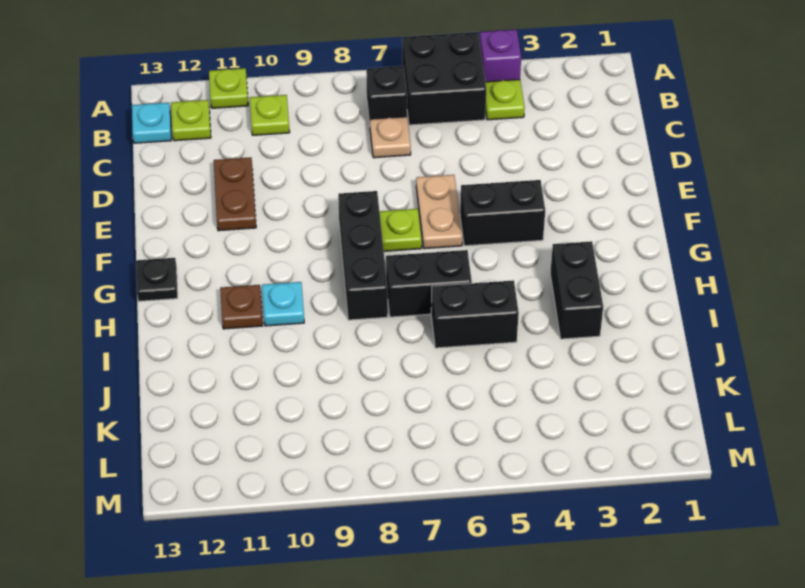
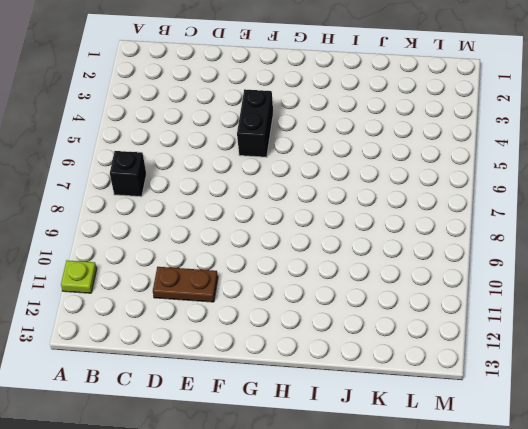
none -> purple 1x1 brick [480,30,521,82]
none -> black 2x2 brick [402,32,486,125]
none -> lime 1x1 plate [485,80,525,120]

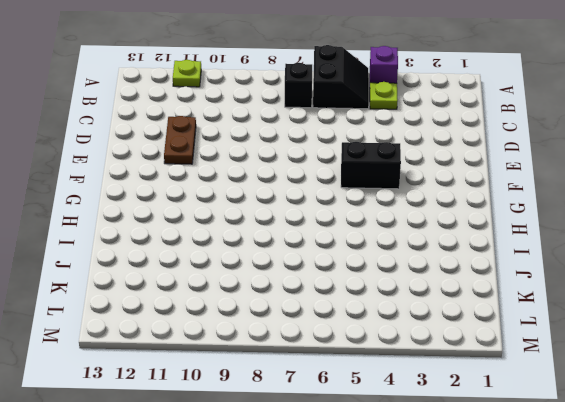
black 2x2 slope [313,45,369,109] -> black 2x2 brick [402,32,486,125]
none -> lime 1x1 plate [250,95,290,135]
none -> lime 1x1 plate [171,100,211,141]
none -> cyan 1x1 plate [132,103,171,143]

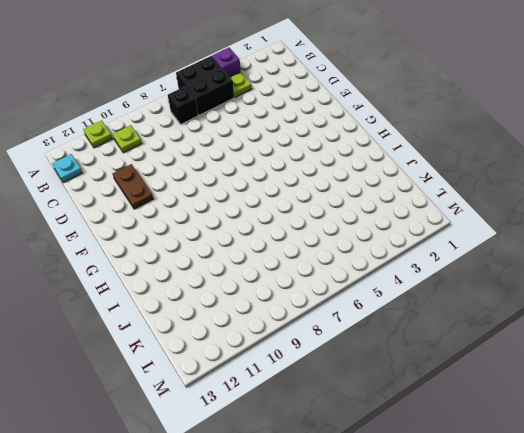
none -> lime 1x1 plate [171,100,211,141]
none -> tan 1x1 plate [370,117,411,158]
none -> tan 1x2 plate [416,175,462,249]

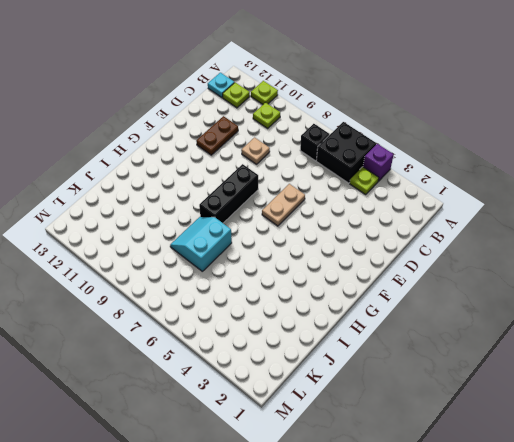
tan 1x1 plate [241,138,270,164] -> tan 1x1 plate moved to [370,117,411,158]
cyan 2x2 slope [170,217,232,271] -> none
none -> black 1x2 brick [460,180,545,246]
none -> lime 1x1 plate [380,209,422,251]
none -> black 1x1 plate [136,258,178,301]

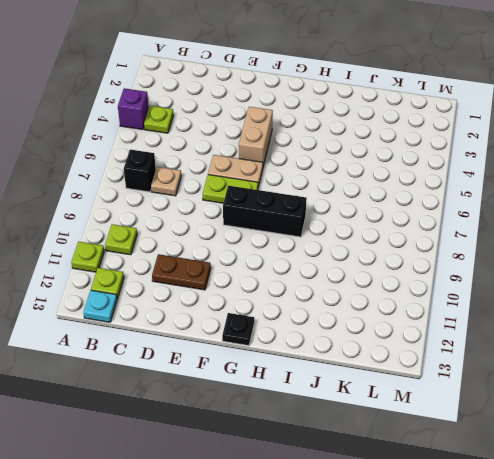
lime 1x2 plate [203,175,258,203] -> lime 1x1 plate [380,209,422,251]
tan 1x2 brick [239,107,273,166] -> black 1x2 brick [460,180,545,246]
none -> black 2x2 brick [402,32,486,125]
none -> black 1x2 brick [550,241,603,339]
none -> black 1x2 brick [386,250,472,317]

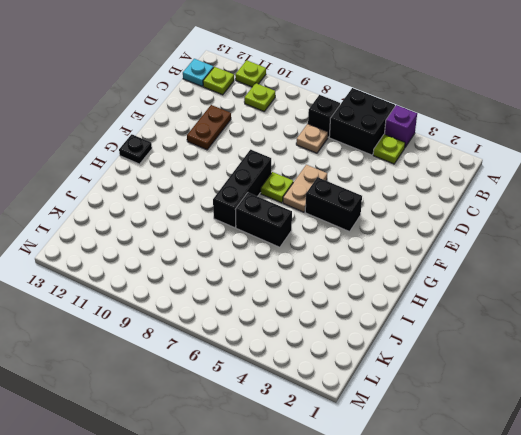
none -> black 1x2 brick [550,241,603,339]
none -> cyan 1x1 plate [262,282,304,326]
none -> brown 1x1 plate [220,285,263,329]

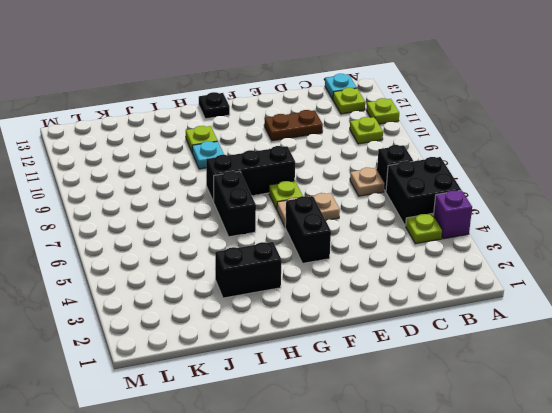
lime 1x1 plate [186,126,217,153] -> brown 1x1 plate [220,285,263,329]
none -> black 1x2 brick [431,280,519,348]

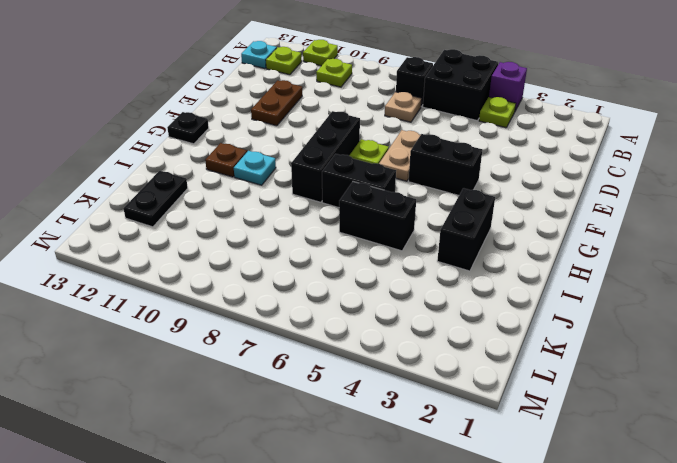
black 1x2 plate [124,171,188,227] -> none

